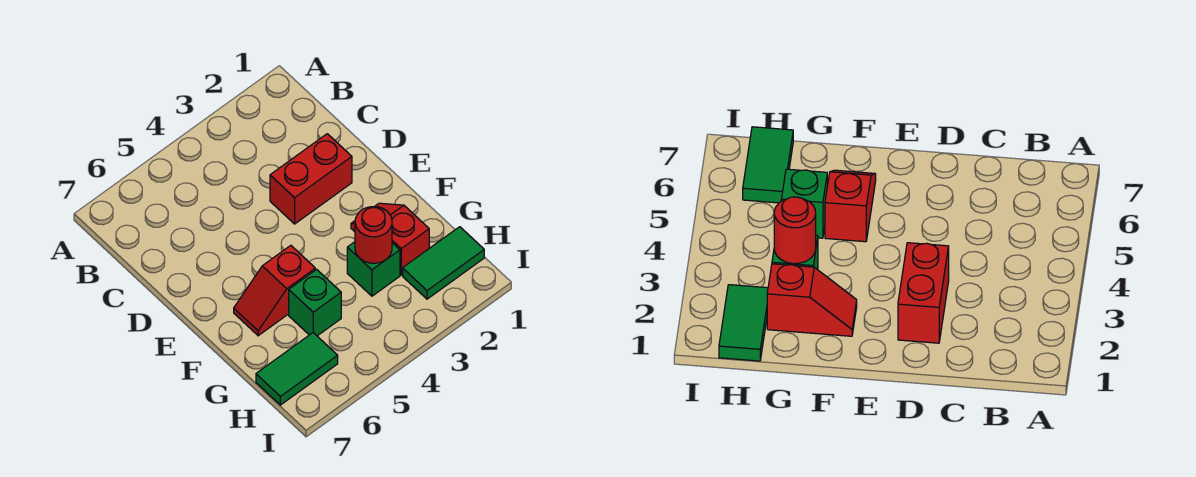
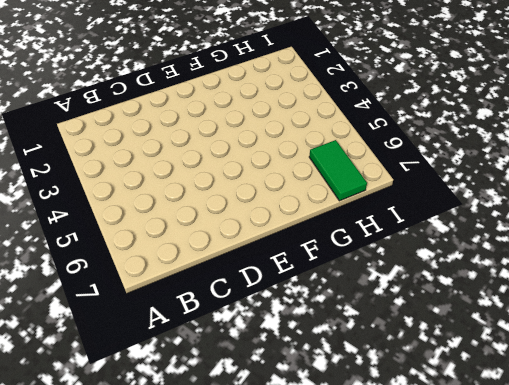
none -> red 1x2 brick [270,134,352,224]
none -> red 1x2 slope [351,203,429,275]

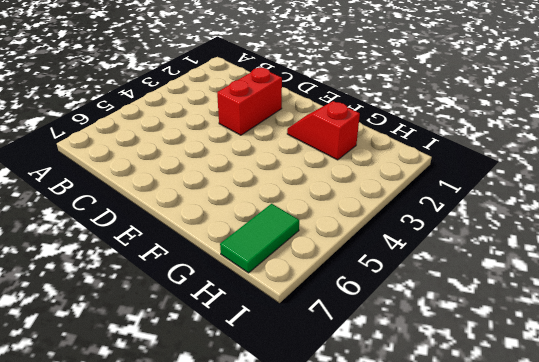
none -> red 1x2 slope [234,245,315,336]
none -> green 1x1 brick [347,242,400,296]

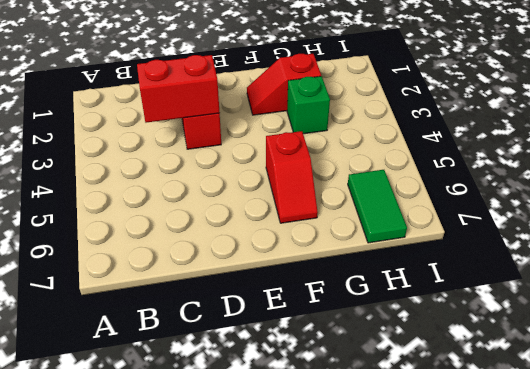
red 1x2 brick [137,55,220,123] -> none
none -> green 1x1 brick [289,269,341,336]
none -> green 1x2 tile [403,227,484,299]

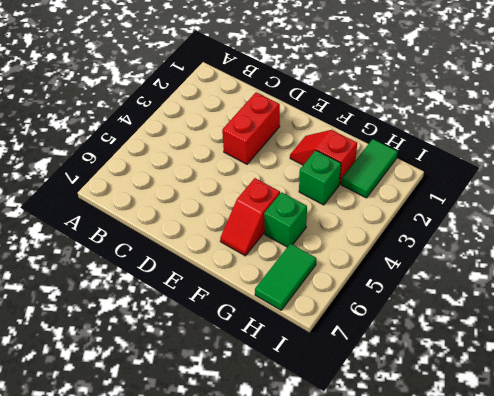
none -> red 1x1 round brick [355,207,392,263]

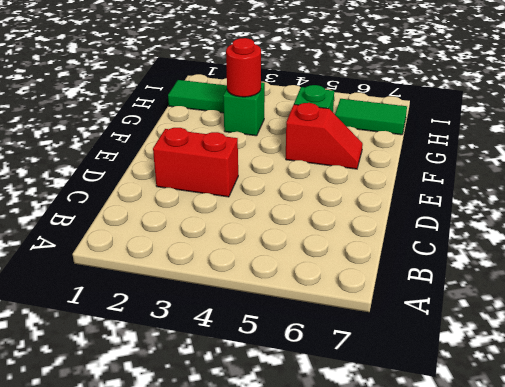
none -> red 1x2 slope [351,203,429,275]

